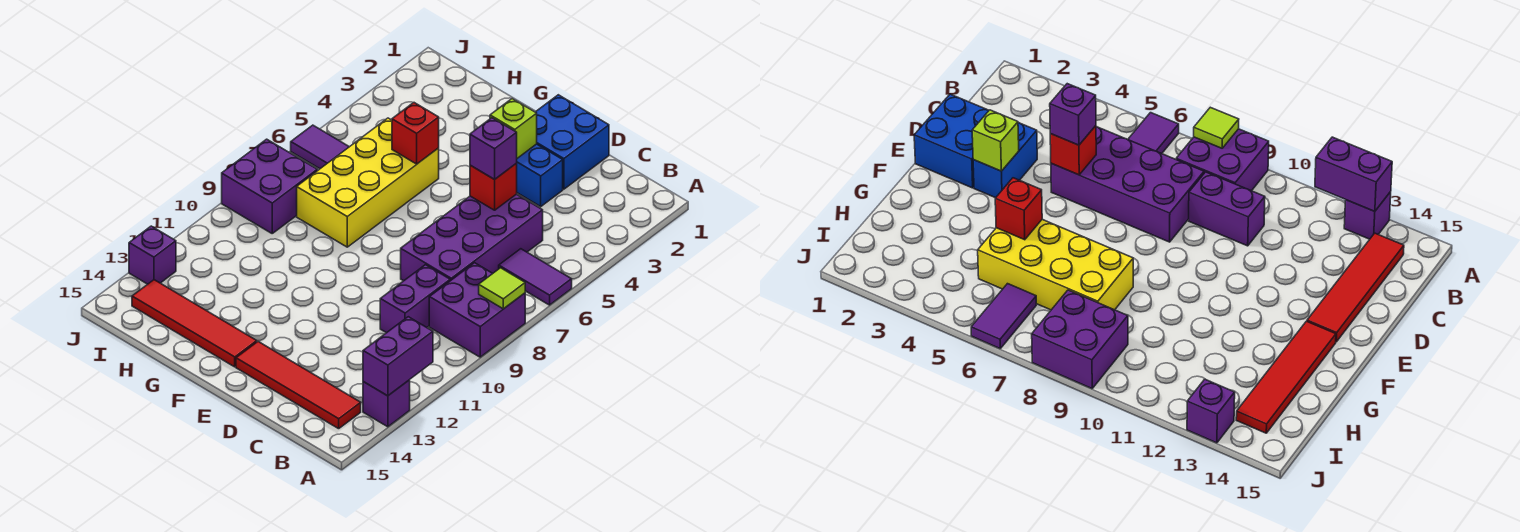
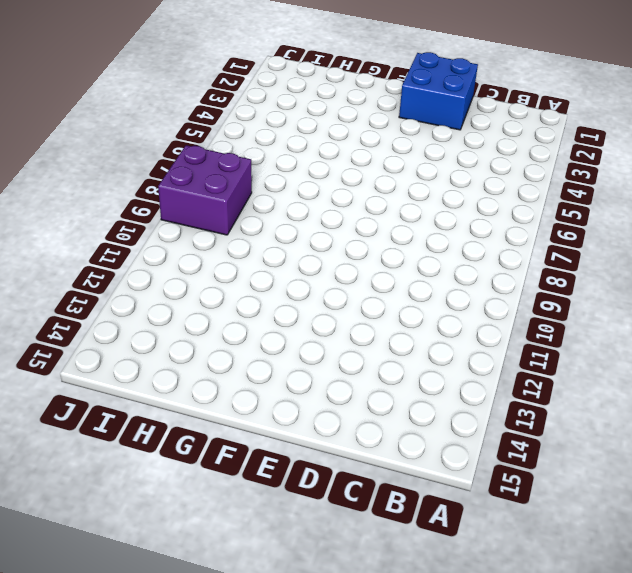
none -> purple 1x2 tile [499,249,572,305]
none -> purple 2x2 brick [429,263,525,357]
none -> purple 1x1 brick [363,380,410,427]

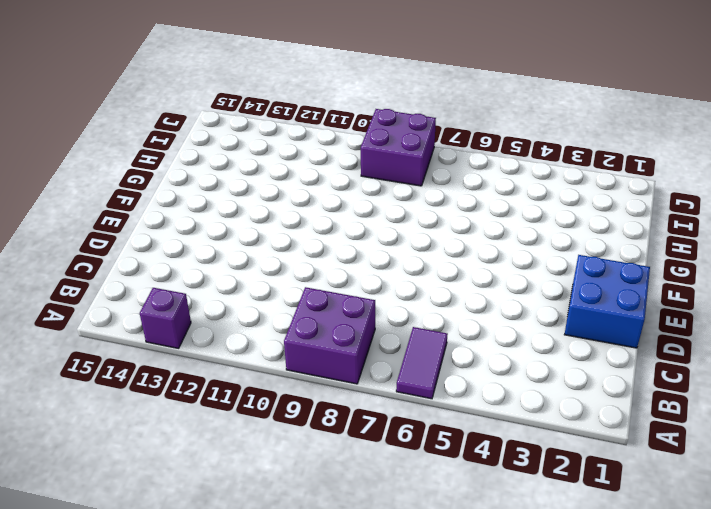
none -> red 1x4 tile [236,342,361,429]
none -> purple 2x4 brick [401,194,543,281]
none -> purple 1x2 brick [380,265,450,333]

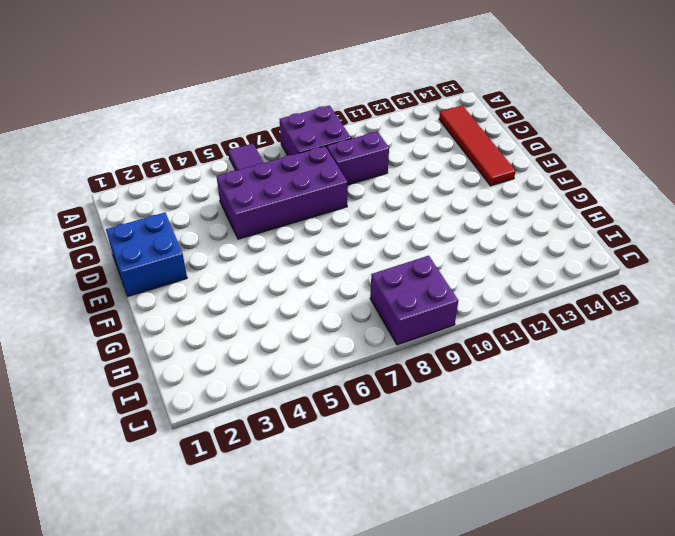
none -> purple 1x1 brick [363,380,410,427]
none -> blue 1x2 brick [516,144,563,207]
none -> red 1x4 tile [132,280,257,367]

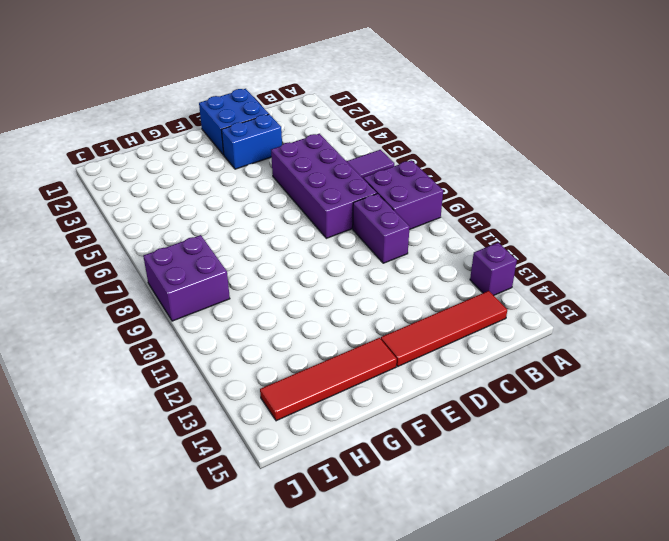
none -> yellow 2x4 brick [297,118,439,247]
none -> purple 1x2 tile [291,125,349,169]
none -> purple 1x1 brick [129,226,176,284]

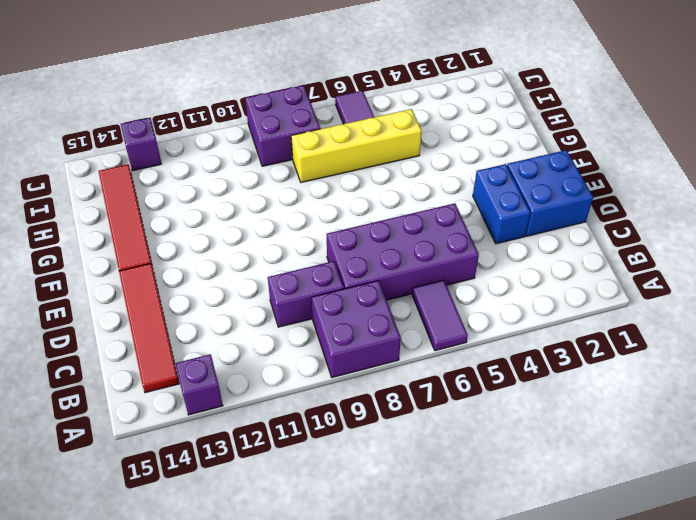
yellow 1x4 brick [291,109,422,182] -> yellow 2x4 brick [297,118,439,247]
none -> lime 1x1 tile [479,268,525,309]
none -> purple 1x2 brick [363,317,433,396]
none -> red 1x1 brick [470,164,517,210]

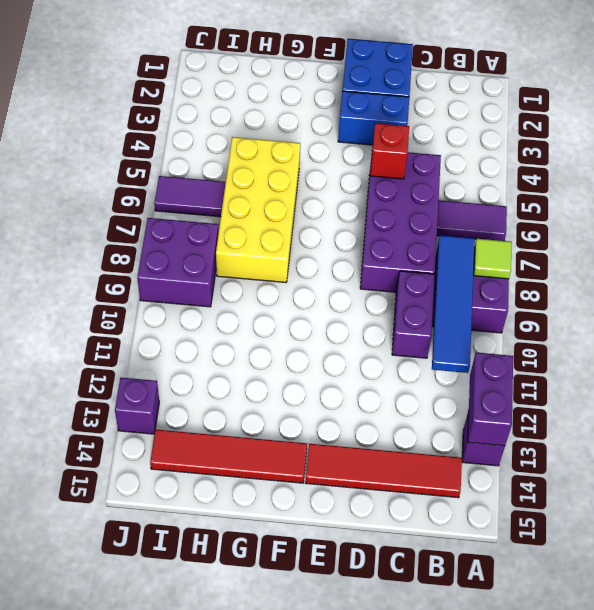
blue 1x4 tile [432,235,475,373] -> none
none -> lime 1x1 brick [490,99,537,158]
none -> red 1x1 brick [392,103,439,164]
none -> purple 1x1 brick [470,118,517,179]

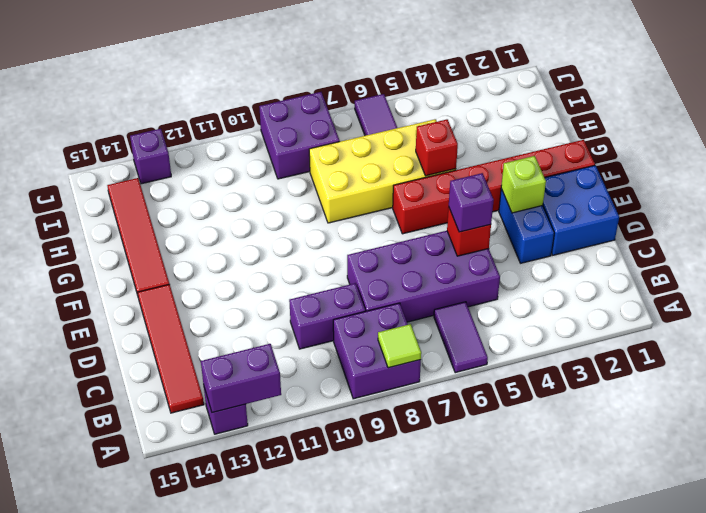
red 1x6 brick [393,140,595,234] -> none

